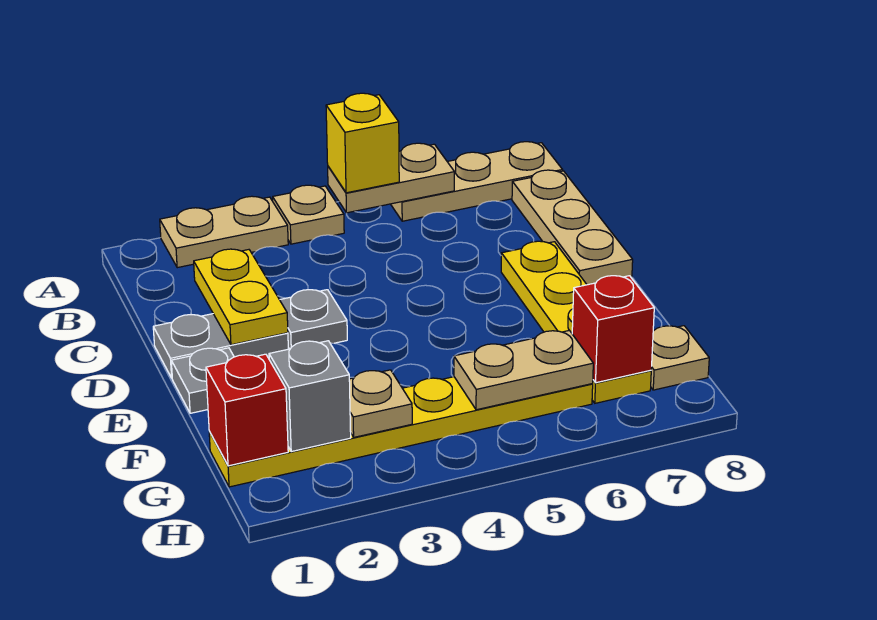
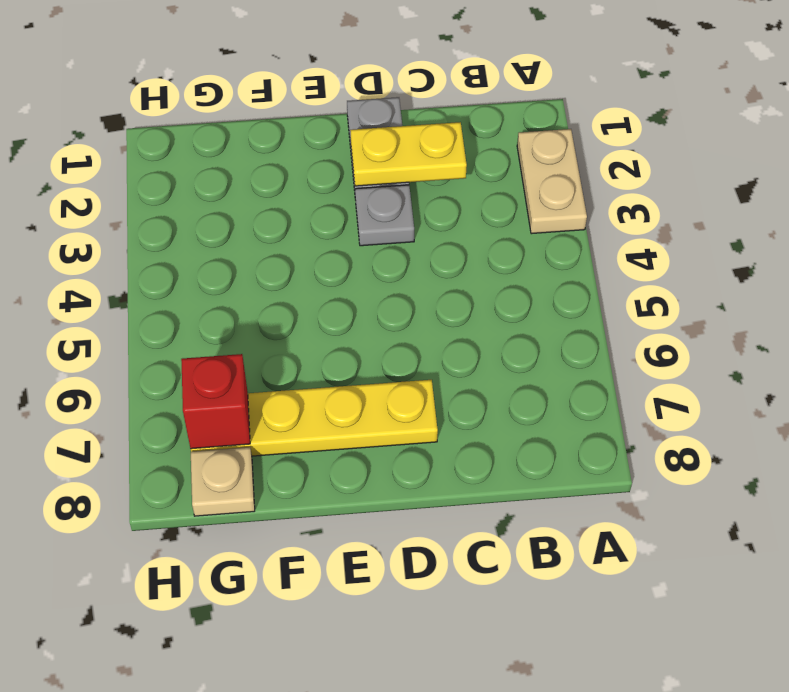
none -> tan 1x1 plate [273,185,344,244]
none -> tan 1x3 plate [391,142,563,221]
none -> tan 1x3 plate [512,170,633,285]

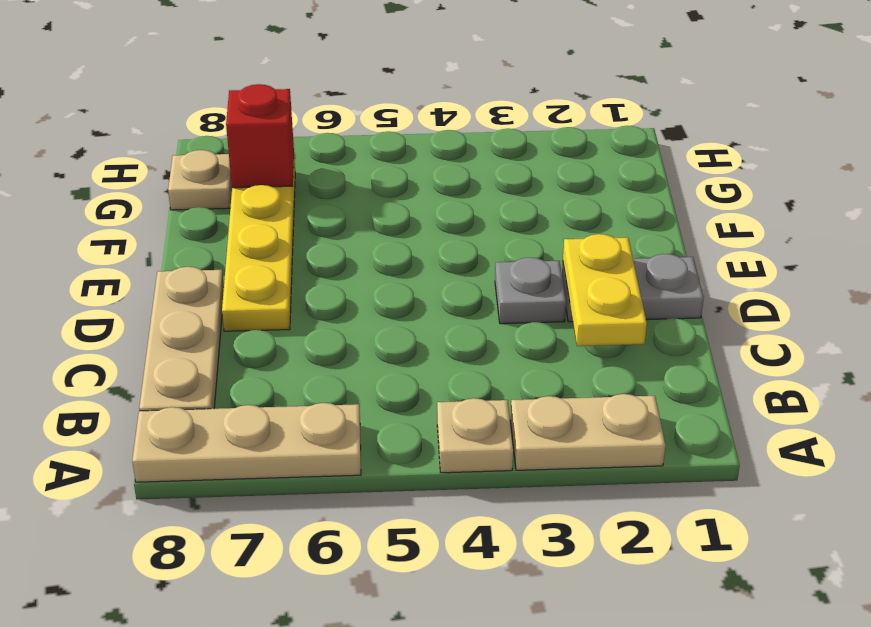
none -> grey 1x1 plate [171,348,234,413]
none -> yellow 1x6 plate [209,377,593,487]
none -> tan 1x2 plate [328,143,454,213]

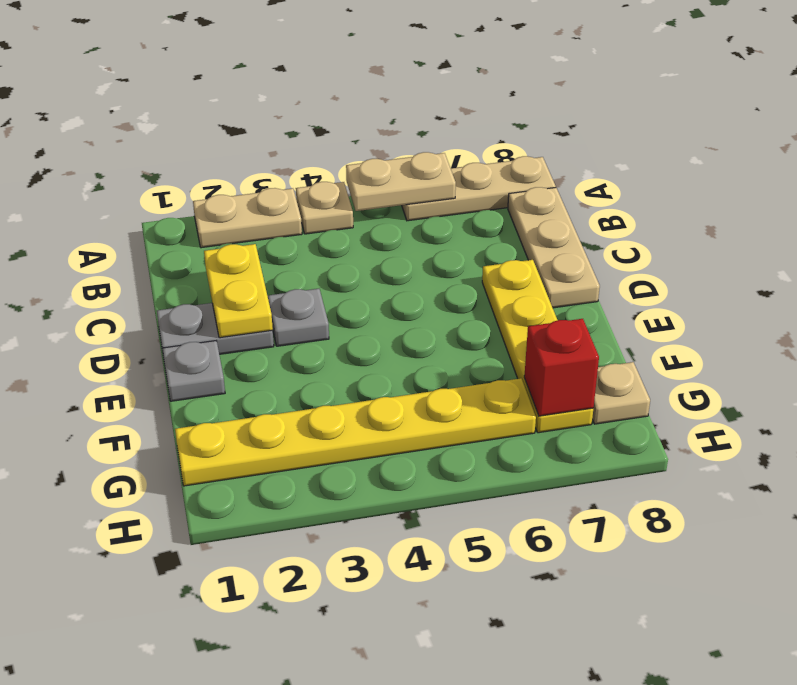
none -> red 1x1 brick [206,354,288,466]
none -> grey 1x1 brick [269,341,351,452]
none -> tan 1x1 plate [349,370,412,437]

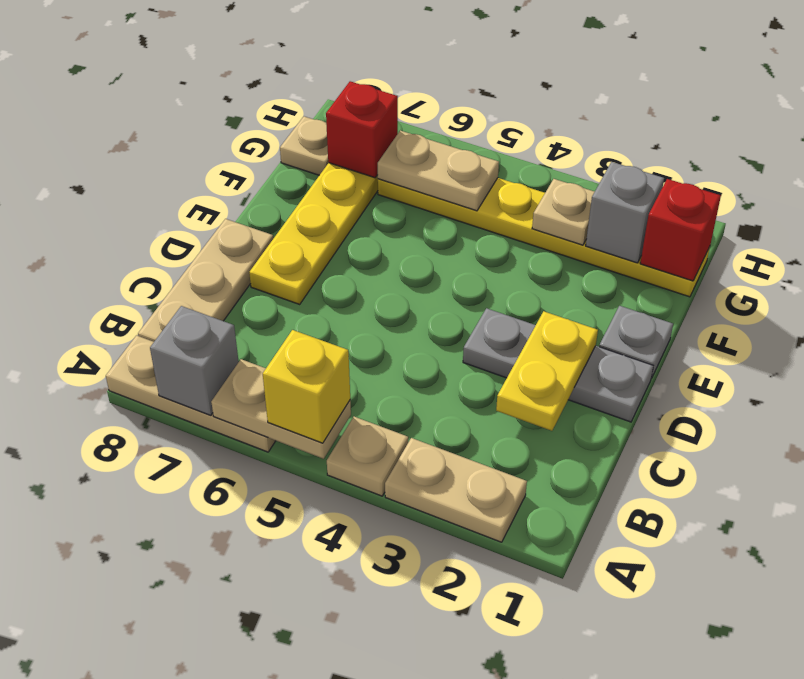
grey 1x1 brick [150,306,239,415] -> none

